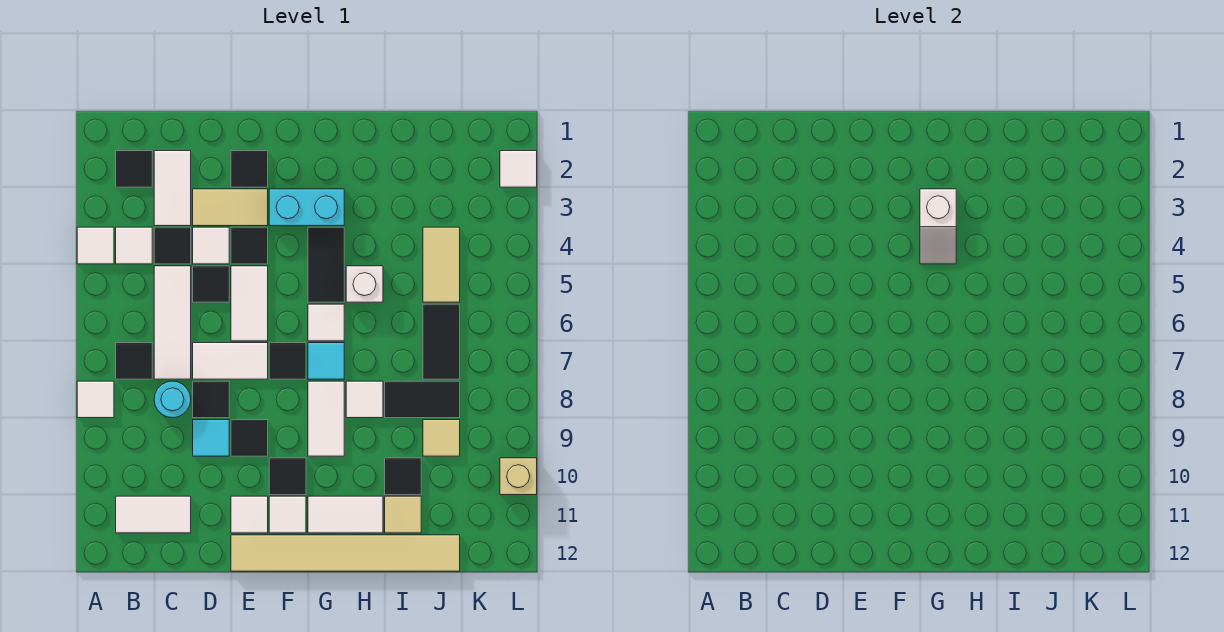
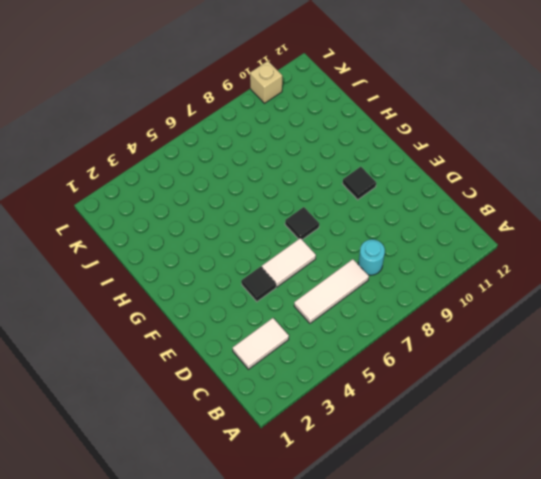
none -> white 1x1 tile [77,227,114,264]
none -> white 1x1 tile [77,381,114,418]
none -> black 1x1 tile [116,151,152,187]
none -> white 1x1 tile [116,227,152,264]

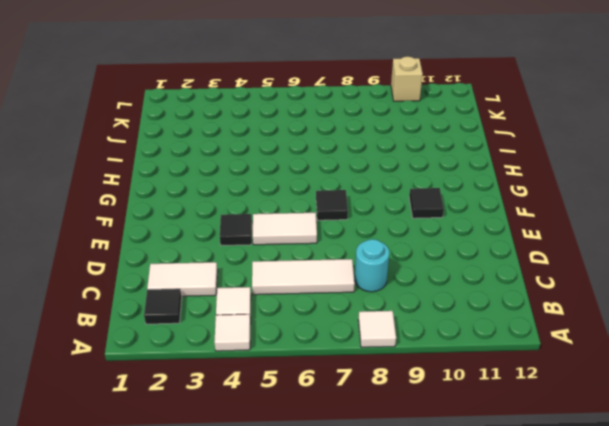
none -> black 1x1 tile [116,343,152,379]
none -> white 1x2 tile [116,496,191,533]
none -> black 1x1 tile [154,227,191,264]
none -> tan 1x2 tile [193,189,268,226]

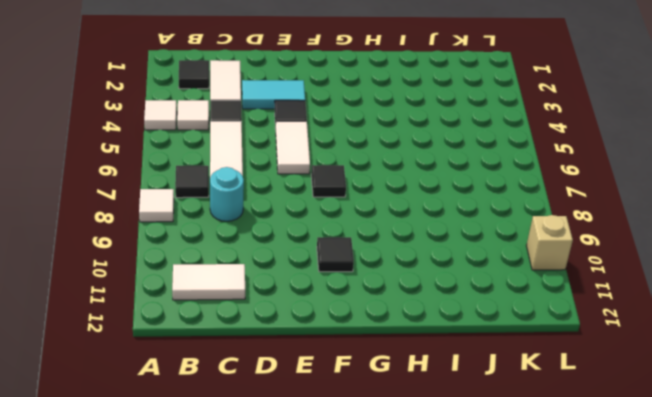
cyan 1x2 tile [242,80,305,109] -> tan 1x2 tile [193,189,268,226]
none -> white 1x1 tile [193,227,229,264]
none -> black 1x1 tile [193,266,229,302]
none -> white 1x2 tile [193,343,268,379]
none -> black 1x1 tile [193,381,229,418]

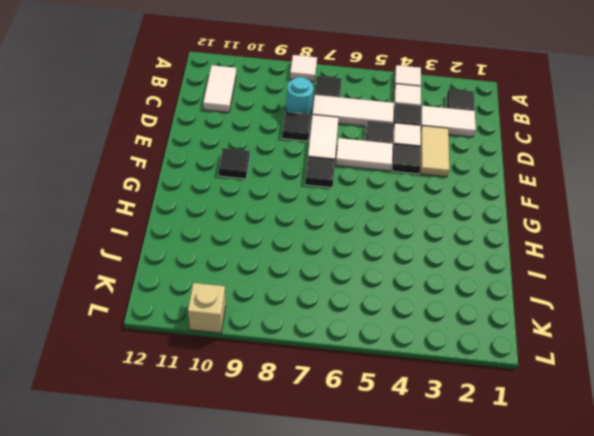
none -> cyan 1x1 tile [193,420,229,456]
none -> black 1x1 tile [231,151,268,187]
none -> black 1x1 tile [231,420,268,456]
none -> white 1x1 tile [231,496,268,533]

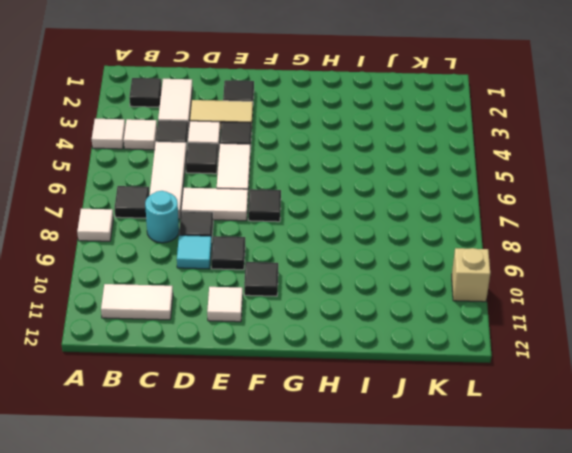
none -> tan 1x6 tile [231,535,460,571]
none -> cyan 1x2 brick [269,189,344,226]
none -> white 1x1 tile [269,496,306,533]
none -> black 1x2 tile [308,227,344,302]

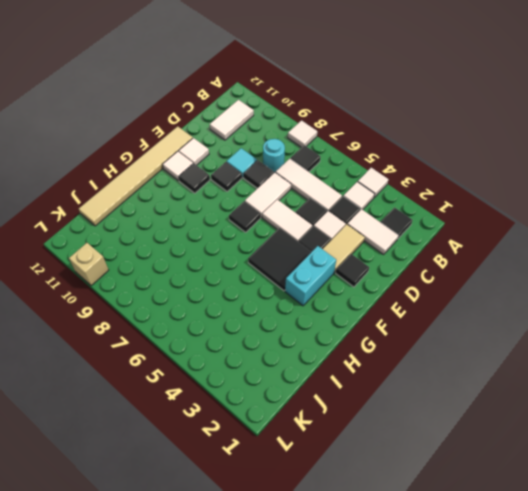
black 2x2 tile [248,228,311,291] -> black 1x2 tile [308,227,344,302]
none -> white 1x1 tile [308,304,344,341]
none -> cyan 1x1 tile [308,343,344,379]
none -> white 1x2 tile [308,381,344,456]
none -> white 1x2 tile [308,496,383,533]

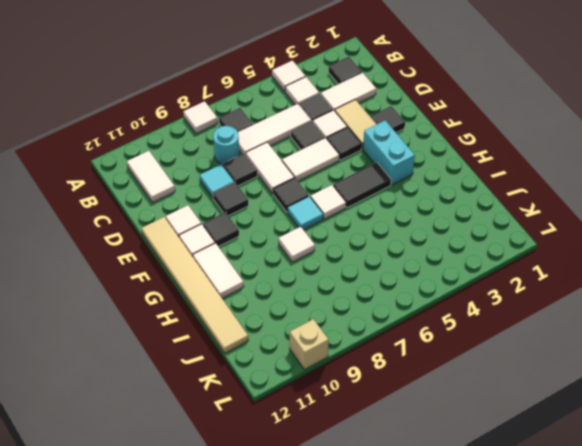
none -> white 1x2 tile [308,381,344,456]
none -> white 1x1 brick [346,266,383,302]
none -> black 1x2 tile [385,381,460,418]
none -> black 1x1 tile [385,458,421,495]

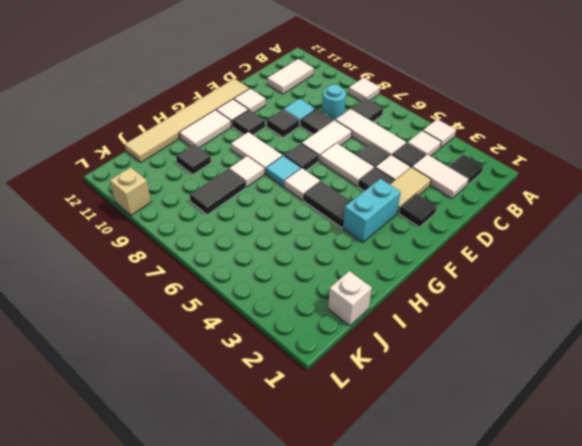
white 1x1 brick [328,271,372,326] -> white 1x1 brick moved to [346,266,383,302]
none -> tan 1x1 tile [385,496,421,533]
none -> tan 1x2 tile [423,227,460,302]
none -> black 1x2 tile [423,304,460,379]
none -> tan 1x1 tile [423,420,460,456]

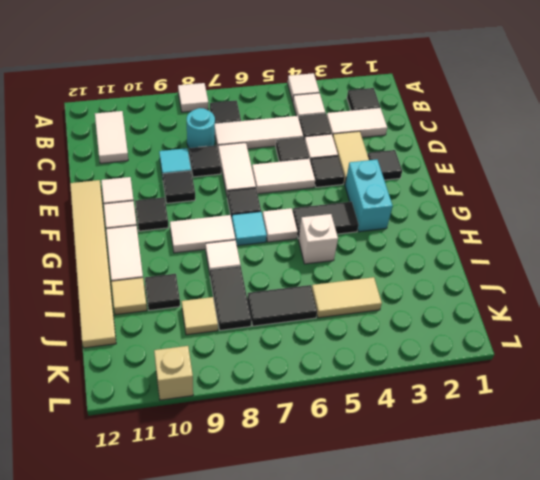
none -> white 1x1 tile [500,151,537,187]
none -> white 1x2 slope [920,189,956,264]

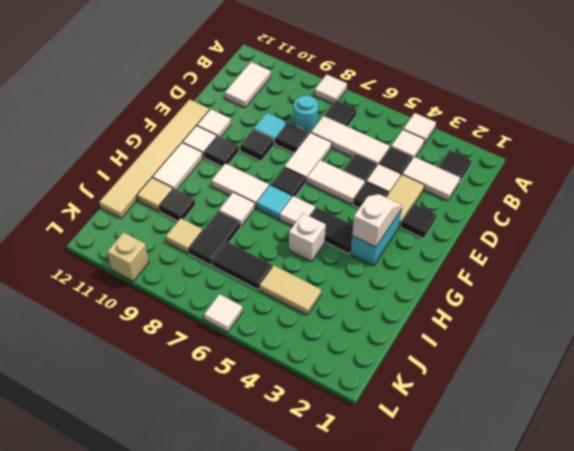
white 1x2 slope [352,194,402,247] -> white 1x2 slope turned to [920,189,956,264]
white 1x1 tile [204,294,243,332] -> white 1x1 tile moved to [500,151,537,187]

